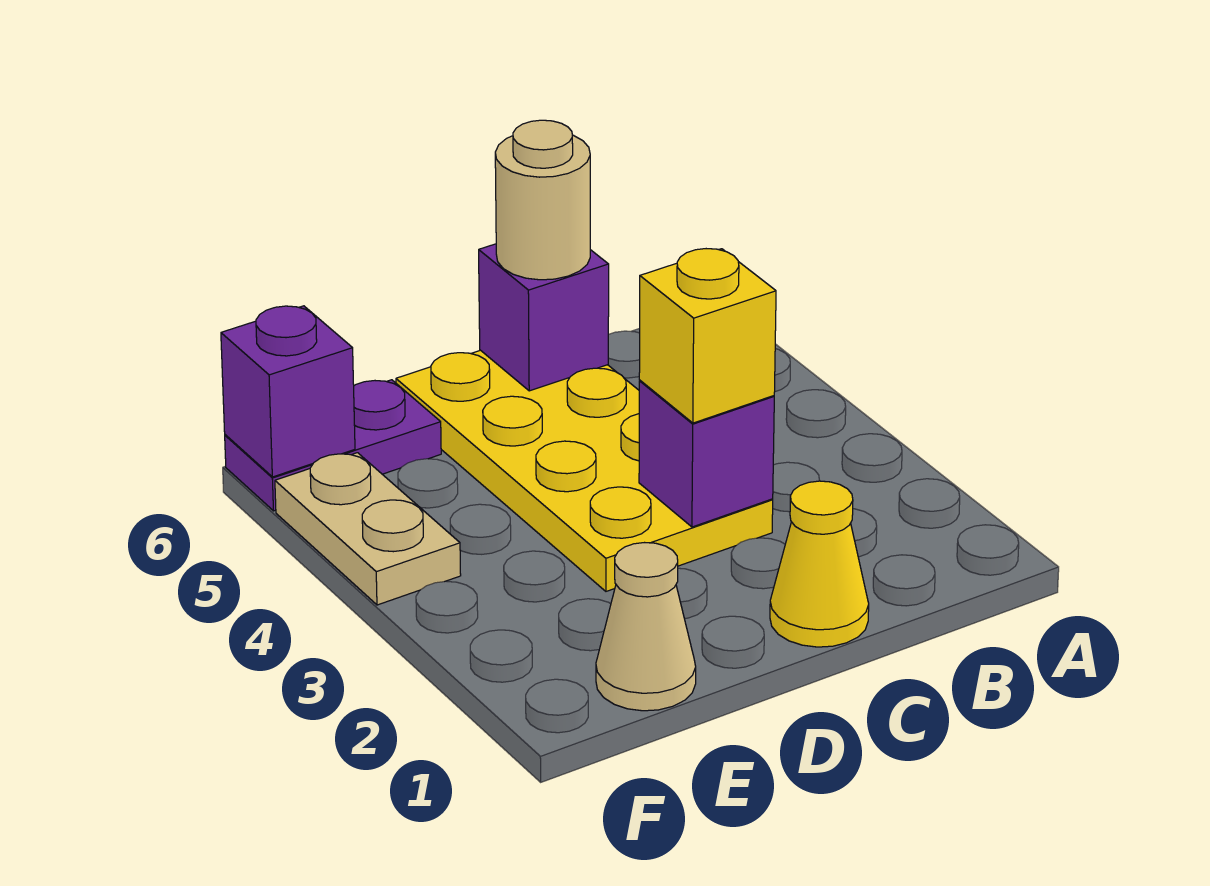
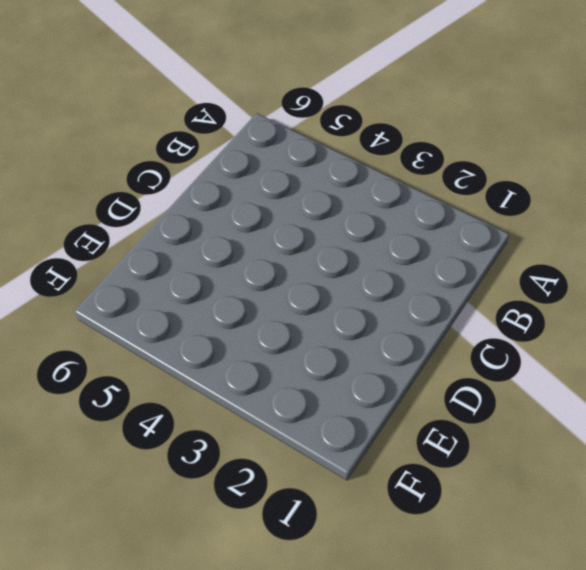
none -> yellow 1x1 cone [770,481,869,647]
none -> yellow 2x4 plate [396,350,773,591]

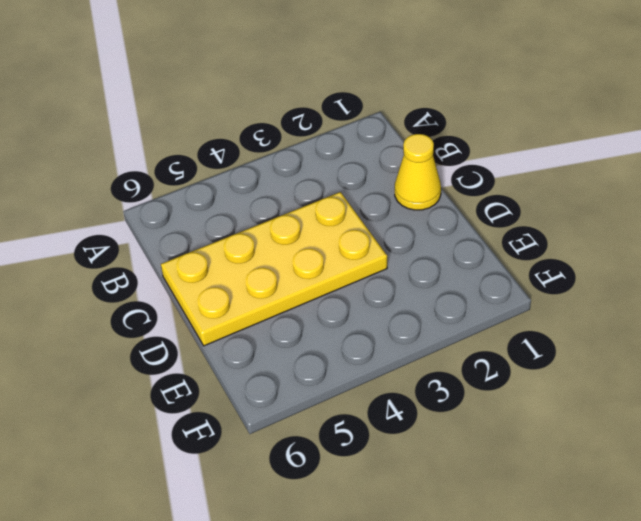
none -> tan 1x1 cone [596,543,696,711]
none -> purple 1x2 plate [225,380,441,511]

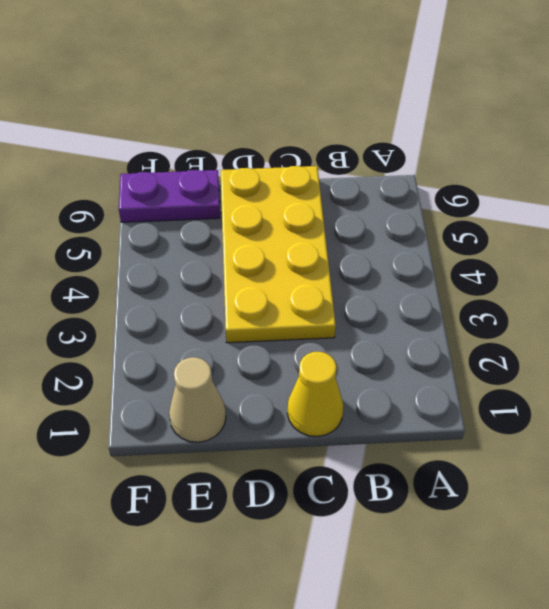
none -> tan 1x2 plate [275,453,461,605]
none -> purple 1x1 brick [639,381,774,527]

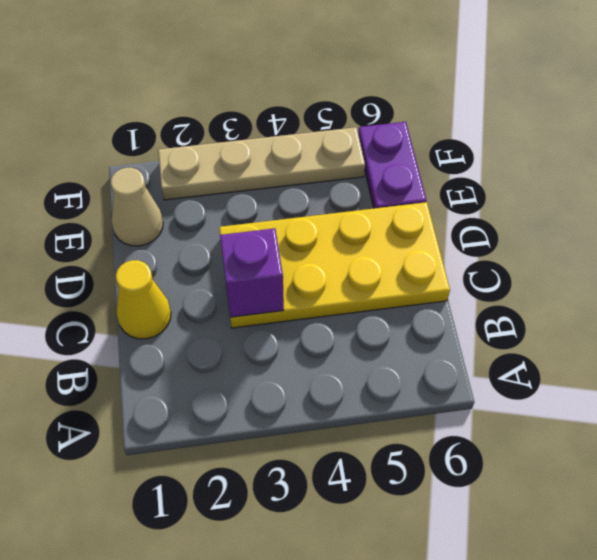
tan 1x4 plate [158,127,365,200] -> tan 1x2 plate [275,453,461,605]
none -> purple 1x1 brick [479,244,609,391]
none -> purple 1x1 brick [221,306,355,477]

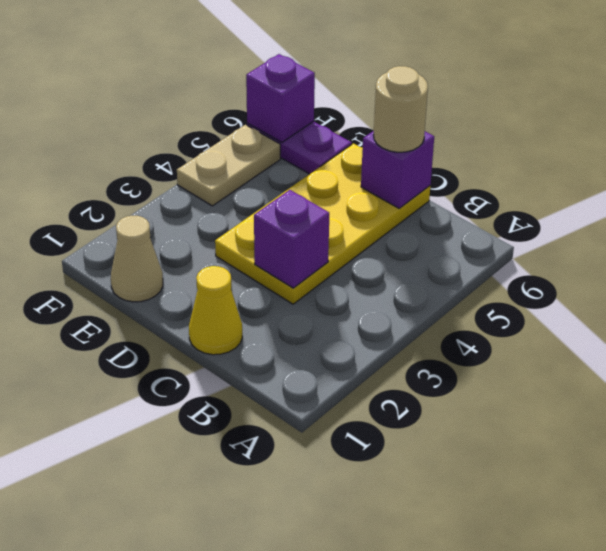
none -> yellow 1x1 brick [639,249,776,423]

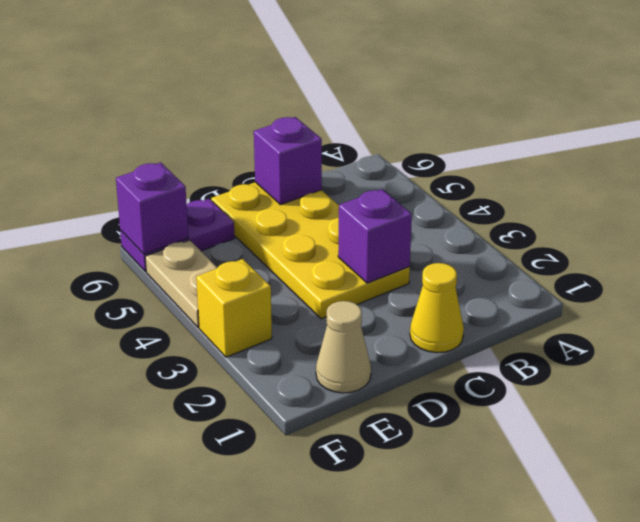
yellow 1x1 brick [196,259,272,357] -> yellow 1x1 brick moved to [639,249,776,423]
none -> tan 1x1 round brick [495,120,590,280]

